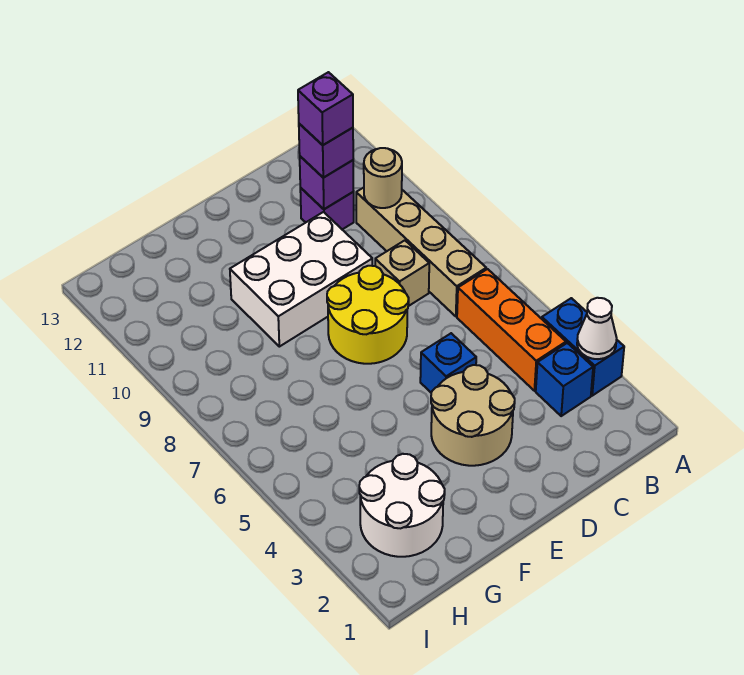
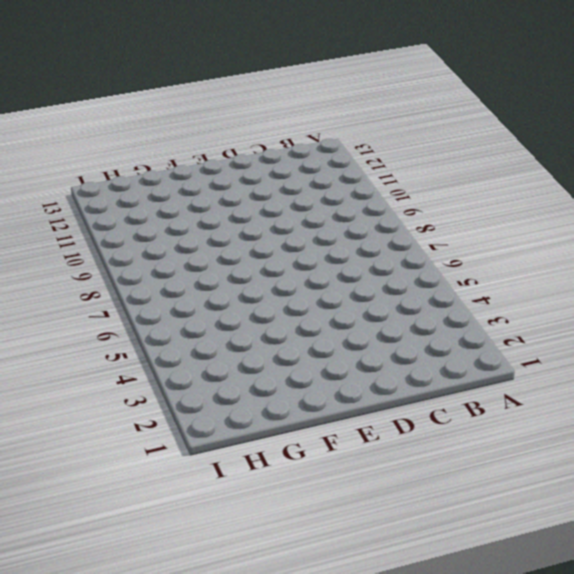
none -> blue 1x2 brick [542,298,624,396]
none -> blue 1x1 brick [536,343,593,416]
none -> orange 1x3 brick [457,269,566,391]

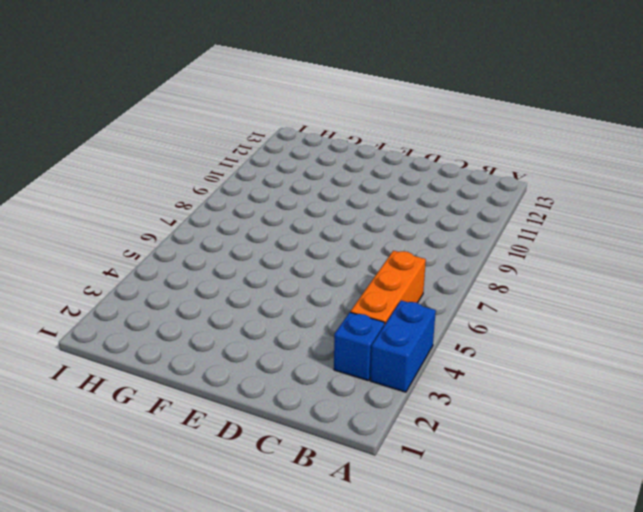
none -> tan 1x4 brick [356,188,486,316]
none -> tan 1x1 brick [375,240,429,306]
none -> purple 1x1 brick [300,188,354,229]

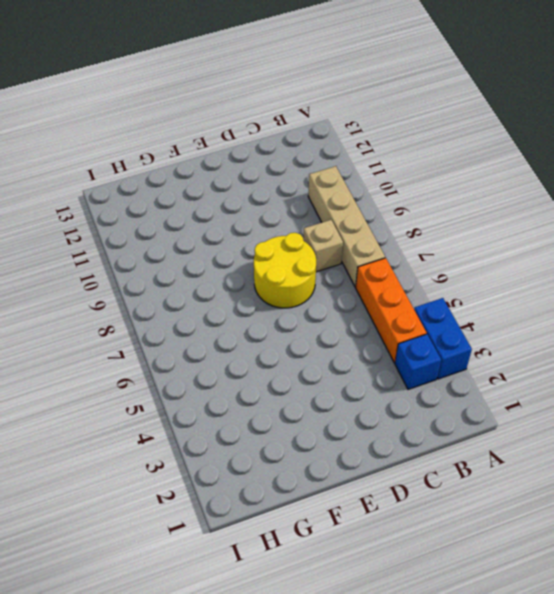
none -> purple 1x1 brick [300,188,354,229]
none -> tan 2x2 round brick [431,365,515,466]
none -> blue 1x1 brick [420,333,476,392]

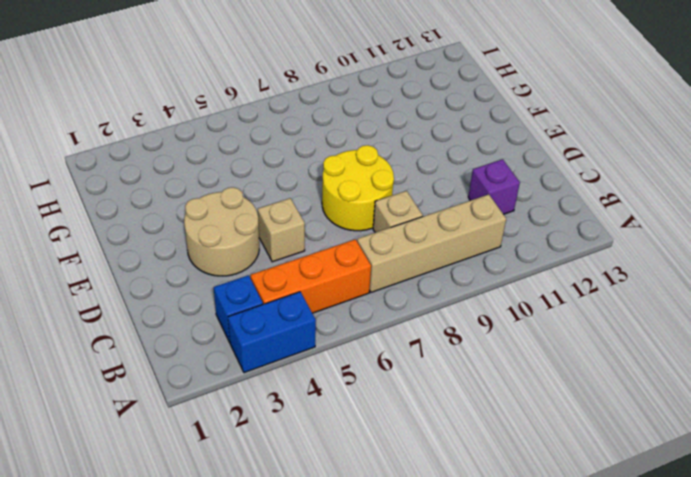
tan 1x1 brick [258,198,305,262] -> blue 1x1 brick [420,333,476,392]
none -> white 2x3 brick [230,212,372,347]
none -> white 2x2 round brick [359,454,445,557]
none -> white 1x1 cone [577,298,617,359]

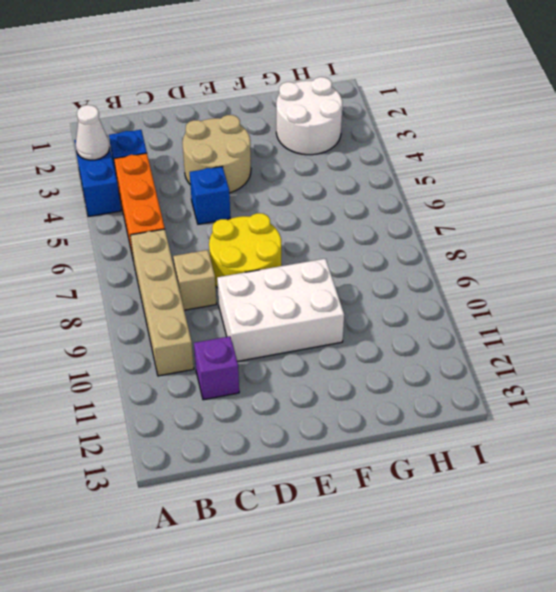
none -> tan 1x1 round brick [364,148,402,208]
none -> purple 1x1 brick [300,156,353,209]
none -> purple 1x1 brick [299,124,353,178]

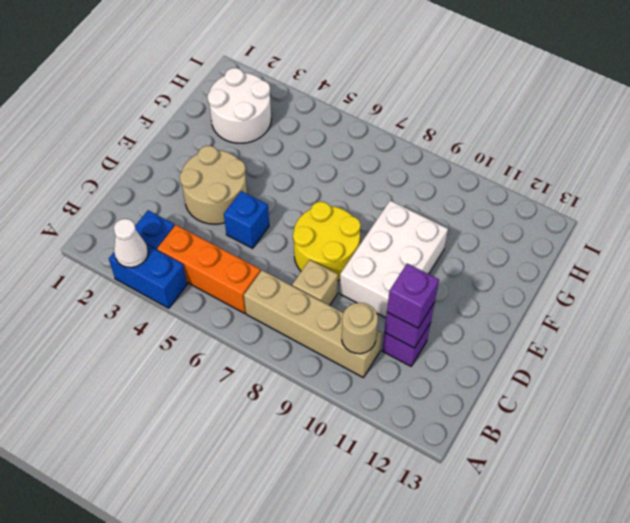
none -> purple 1x1 brick [298,72,353,145]

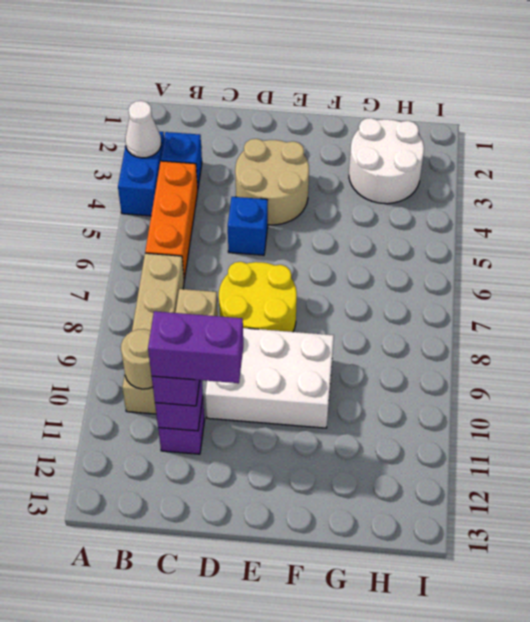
purple 1x2 brick [148,311,243,383] -> purple 1x1 brick [298,72,353,145]

